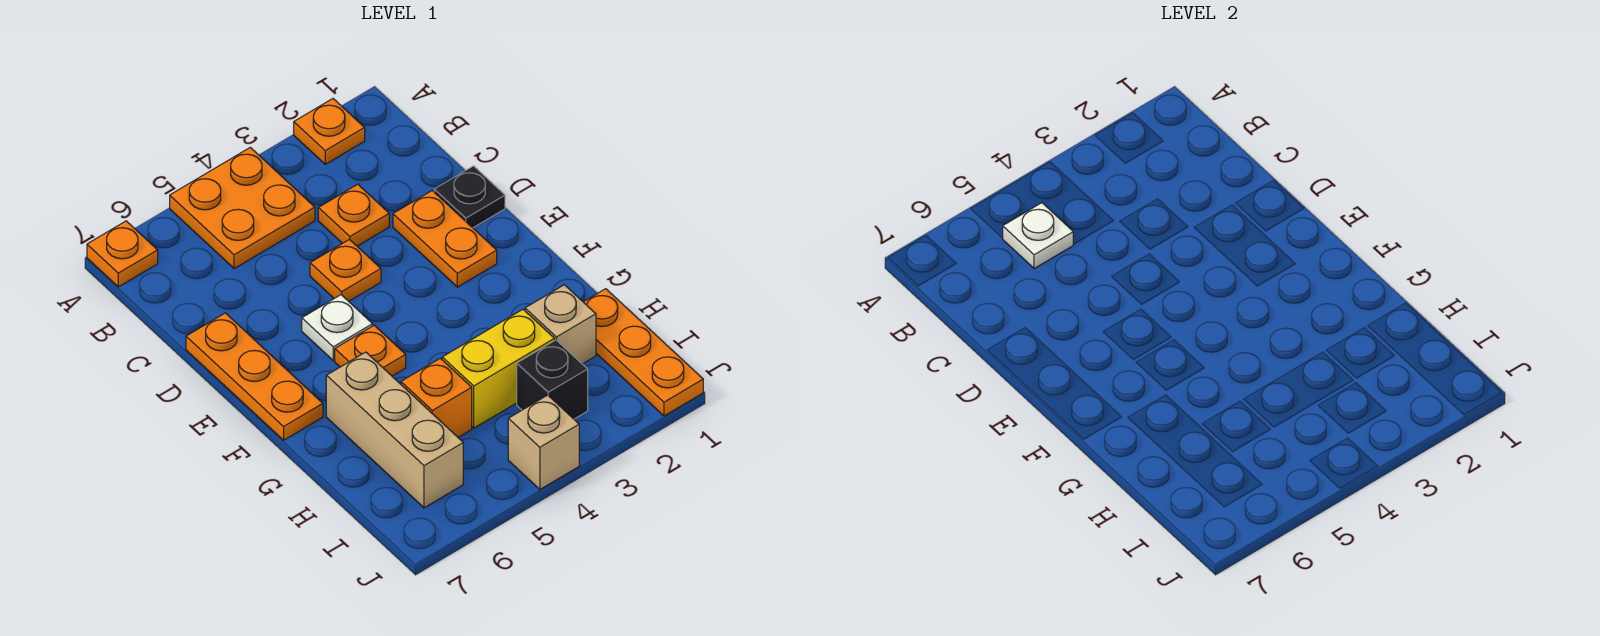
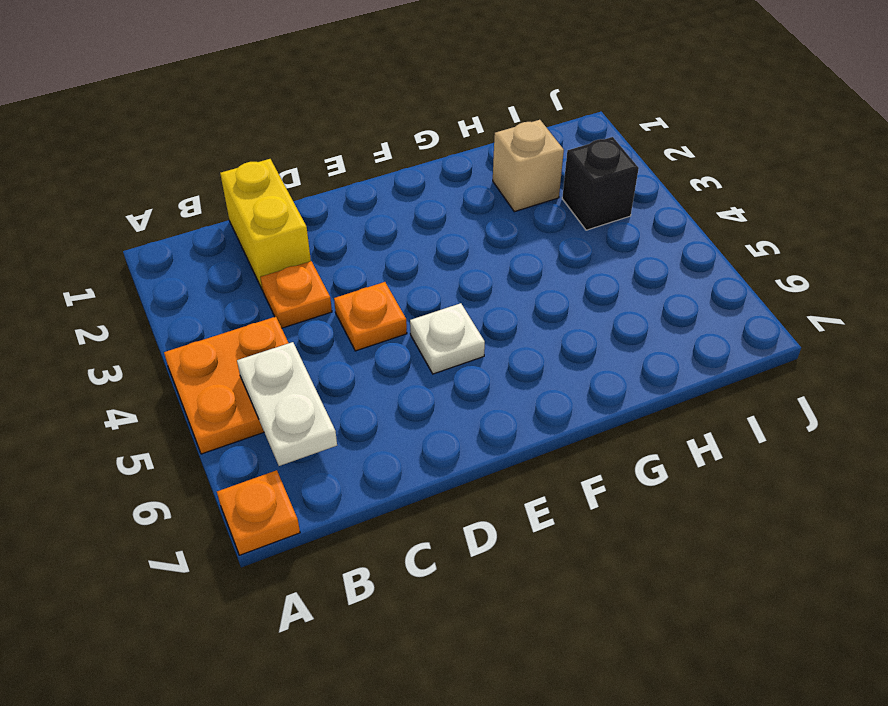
white 1x2 plate [237,342,337,466] -> white 1x1 plate [1003,203,1073,269]
yellow 1x2 brick [220,159,311,290] -> yellow 1x2 brick moved to [442,309,555,428]
none -> orange 1x1 plate [294,99,365,164]
none -> black 1x1 plate [434,166,505,228]
none -> orange 1x2 plate [393,191,497,287]

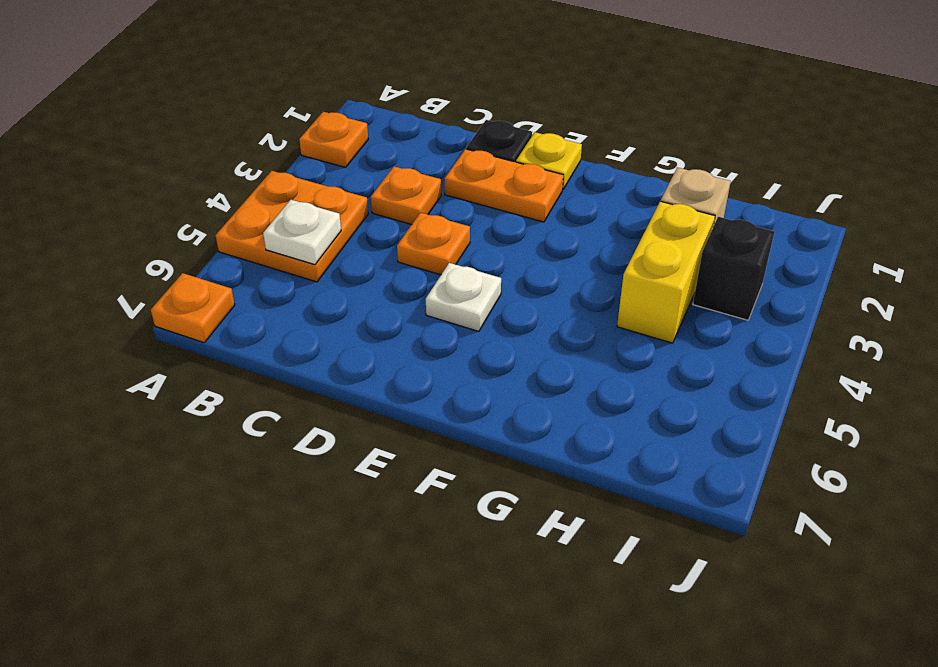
yellow 1x1 plate [516,132,582,189] -> none
none -> orange 1x3 plate [186,313,323,440]
none -> orange 1x1 plate [335,325,406,376]
none -> tan 1x3 brick [326,352,463,508]

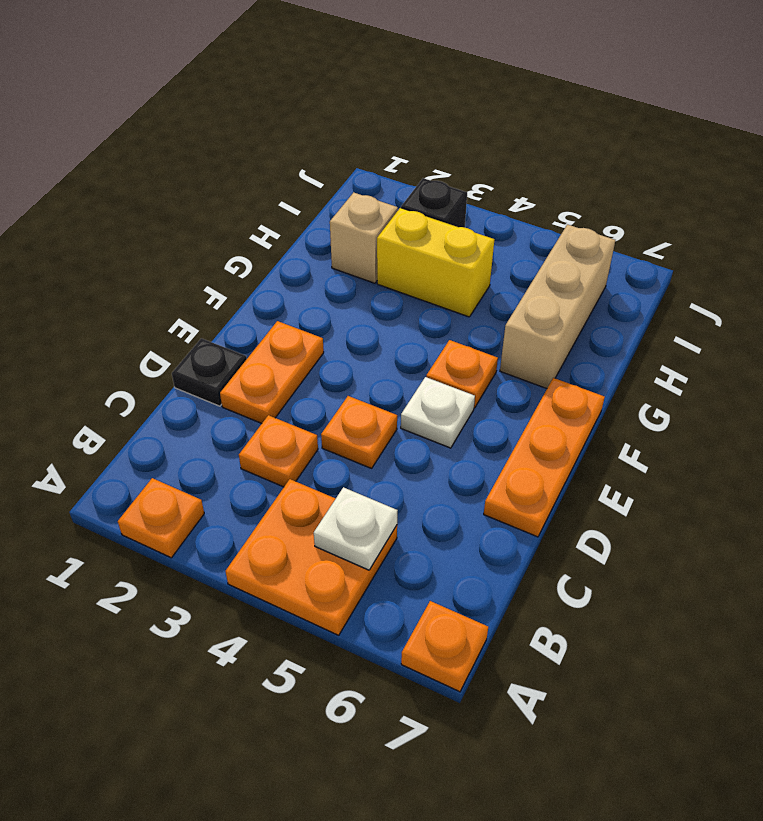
none -> orange 1x3 plate [584,289,703,416]
none -> orange 1x1 brick [401,358,472,437]
none -> tan 1x1 brick [508,395,579,489]

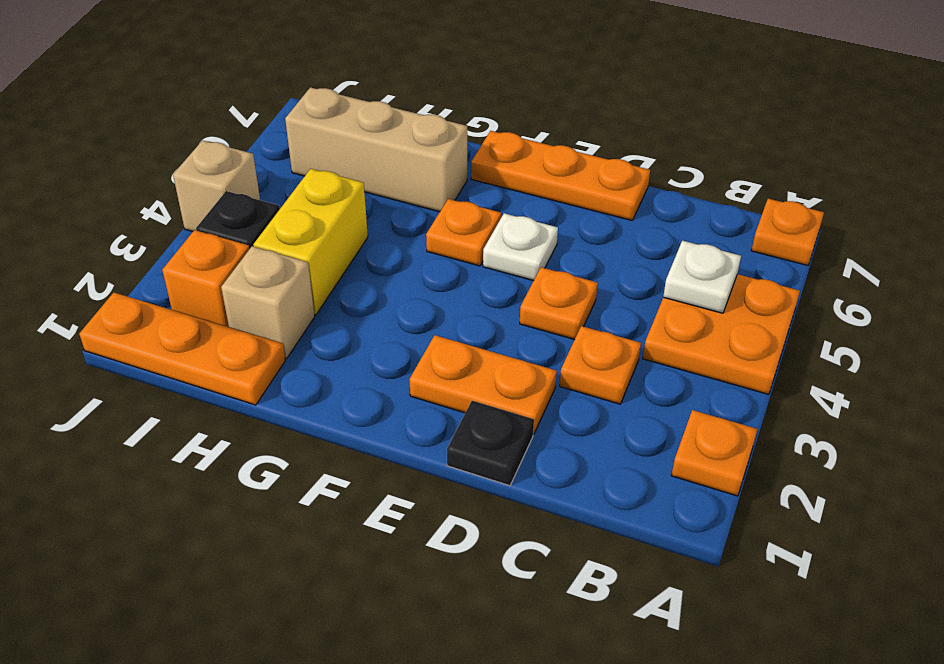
orange 1x1 brick [162,230,250,327] -> orange 1x1 brick moved to [401,358,472,437]

